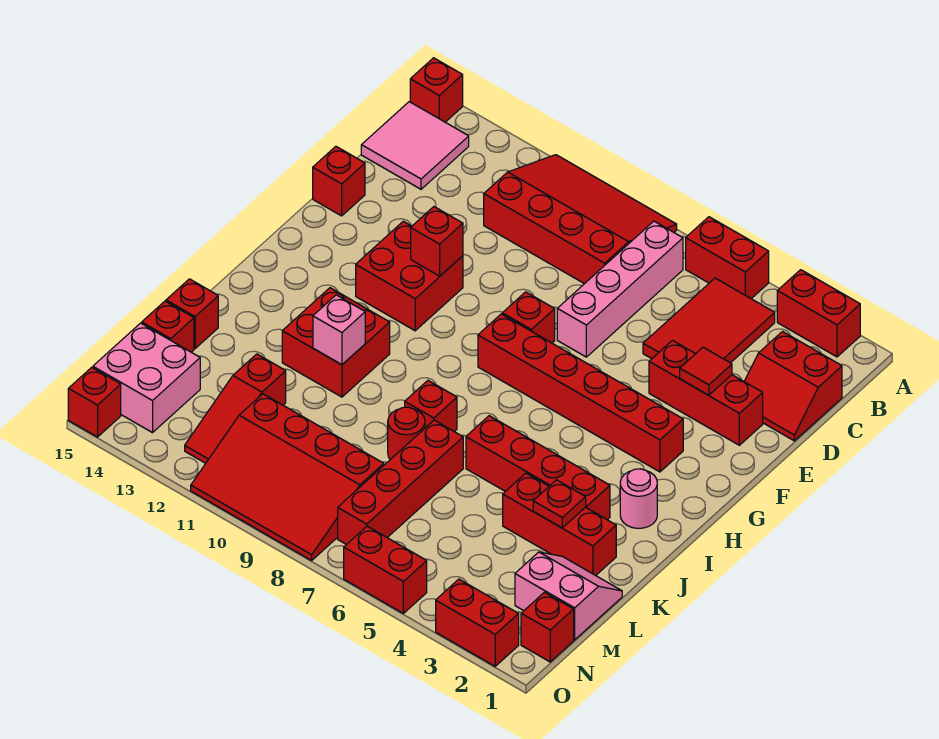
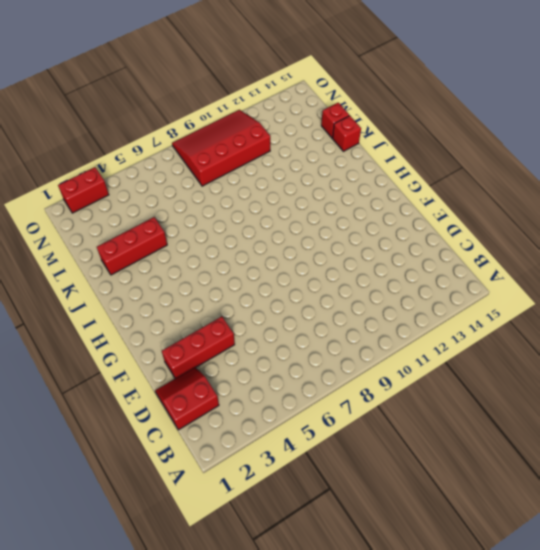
none -> red 1x2 brick [777,270,860,357]
none -> red 1x2 brick [686,217,769,299]
none -> red 3x4 slope [484,155,677,284]
none -> red 1x1 brick [410,58,463,122]

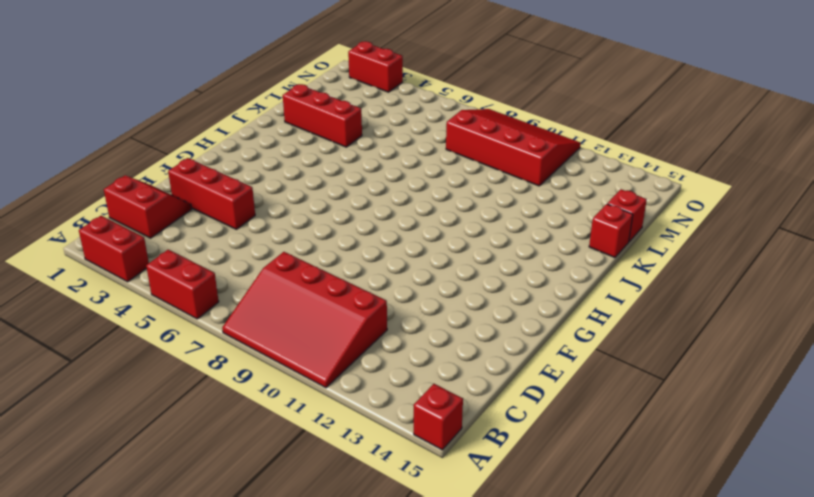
none -> red 2x3 tile [643,278,775,363]
none -> pink 1x4 brick [557,221,683,357]
none -> pink 2x2 tile [361,102,469,189]
none -> red 1x1 brick [313,146,365,216]

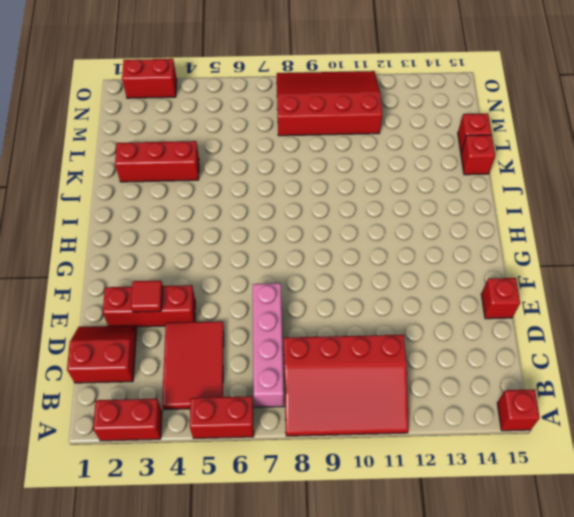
none -> pink 2x2 tile [361,102,469,189]
none -> red 1x1 brick [502,292,555,343]
none -> red 2x2 brick [356,221,463,331]
none -> red 1x6 brick [478,314,683,472]

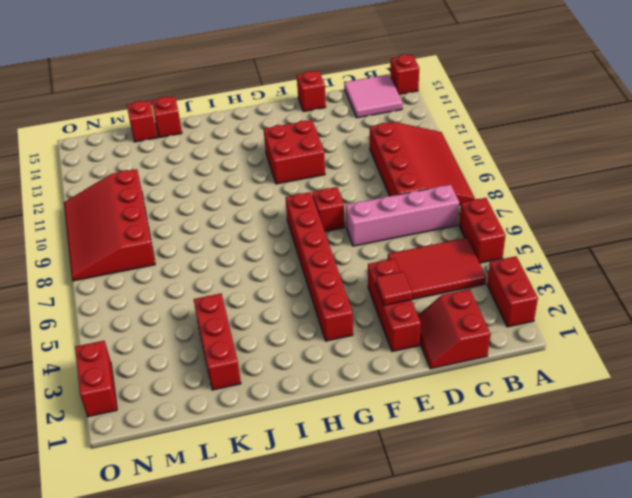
none -> pink 1x1 round brick [620,469,657,528]
none -> red 2x2 brick [282,288,390,397]
none -> red 1x4 brick [466,416,610,520]
none -> red 1x1 brick [405,381,457,432]

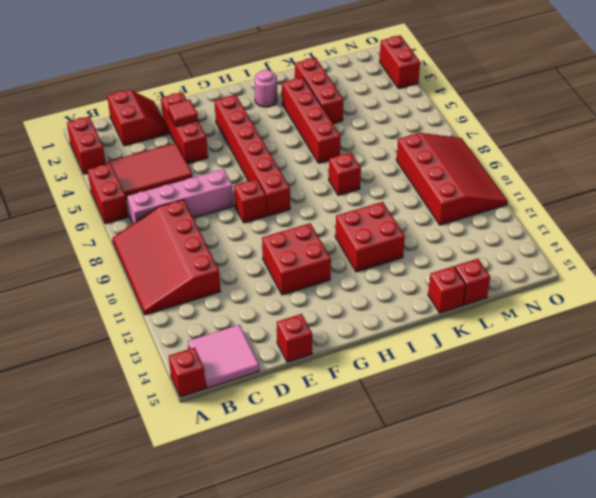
none -> red 1x4 brick [338,420,463,545]
none -> red 1x1 round brick [388,407,425,459]
none -> pink 2x2 slope [515,552,622,640]
none -> red 1x3 slope [185,354,286,463]

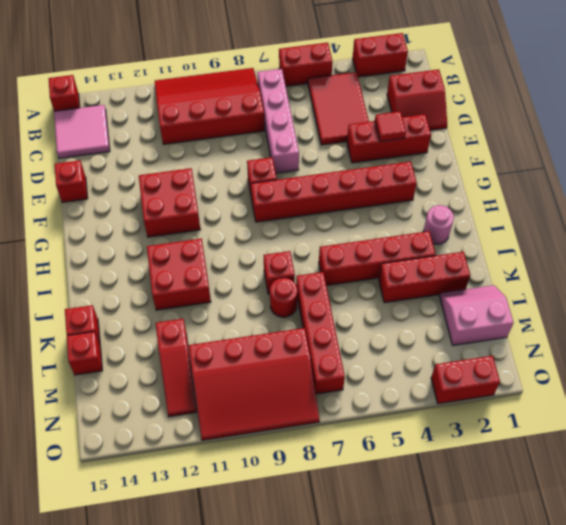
none -> pink 2x2 brick [93,323,200,433]
none -> red 1x1 brick [521,592,574,662]
none -> red 1x2 brick [344,526,427,613]
none -> red 1x1 brick [68,367,121,437]

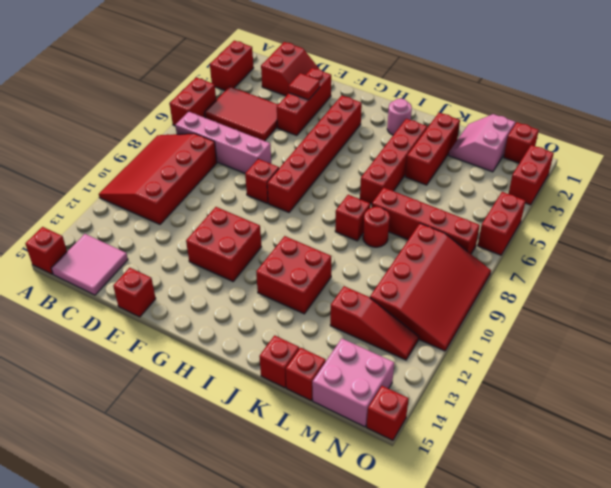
none -> red 1x1 brick [411,207,463,276]
none -> pink 1x1 brick [313,295,365,365]
none -> red 1x1 plate [533,480,586,528]

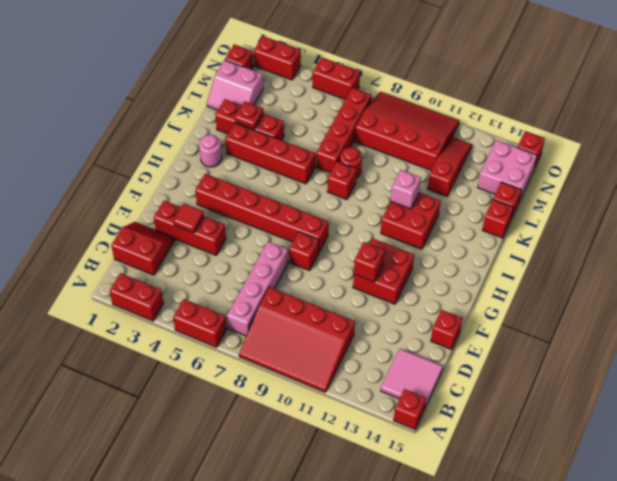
none -> red 2x3 tile [643,278,775,363]

